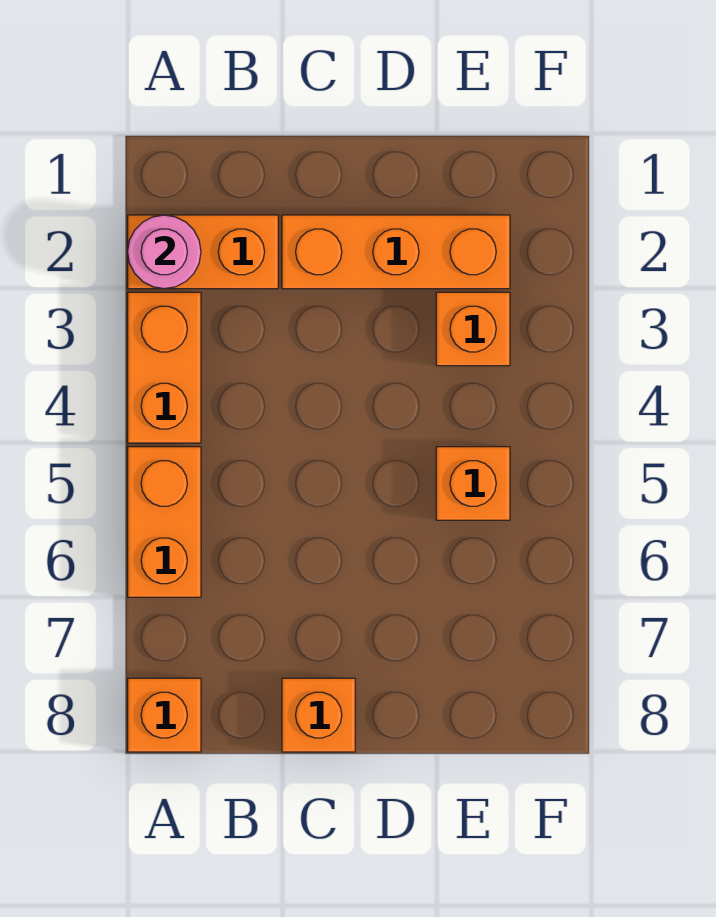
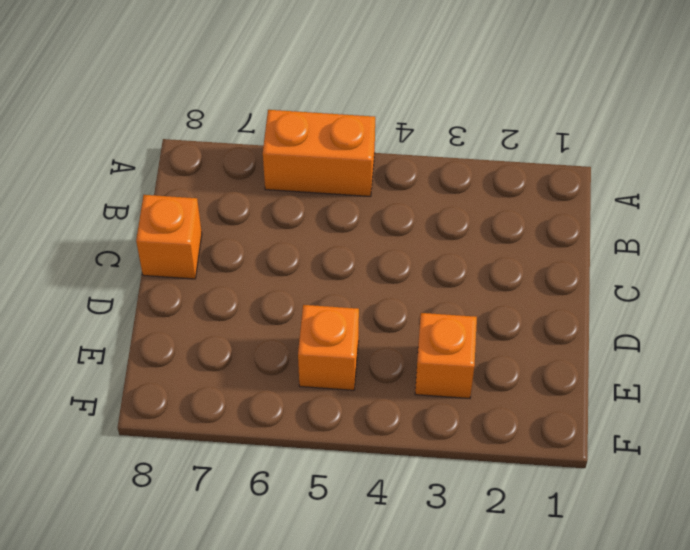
none -> orange 1x2 brick [128,215,278,289]
none -> orange 1x2 brick [128,292,201,443]

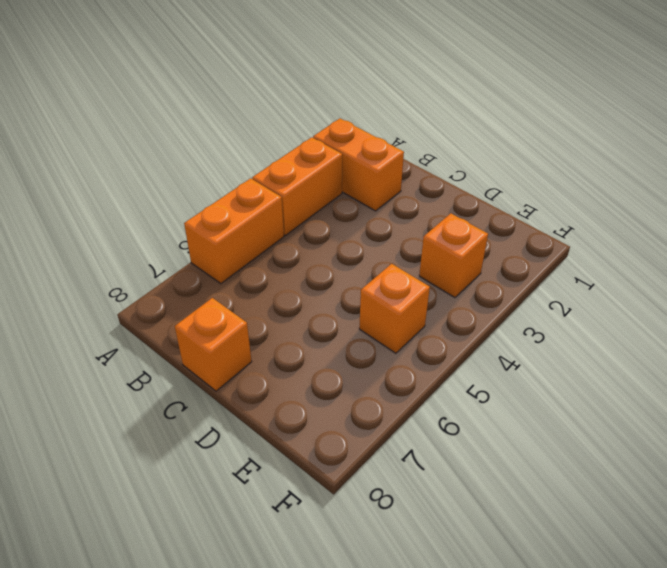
none -> orange 1x1 brick [128,678,201,752]
none -> orange 1x3 brick [282,215,510,289]

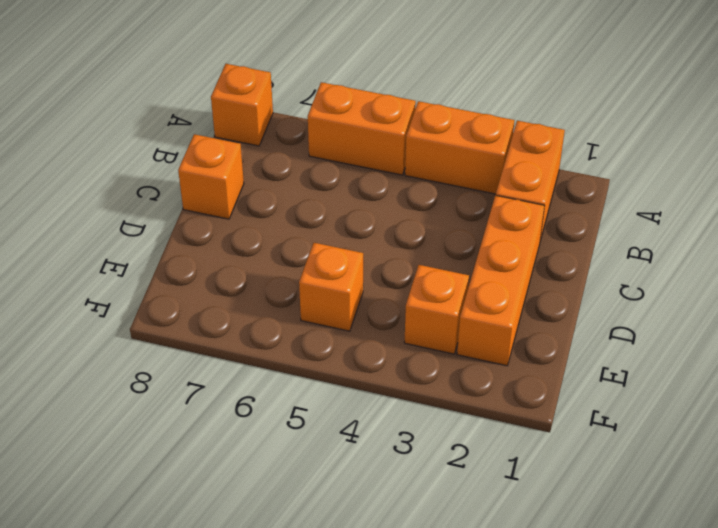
none -> pink 1x1 round brick [128,215,201,289]

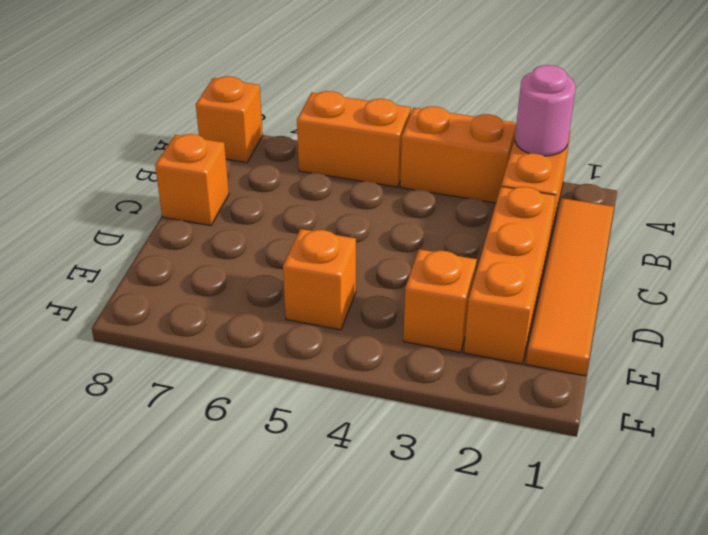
orange 1x4 tile [526,198,614,376] -> none

